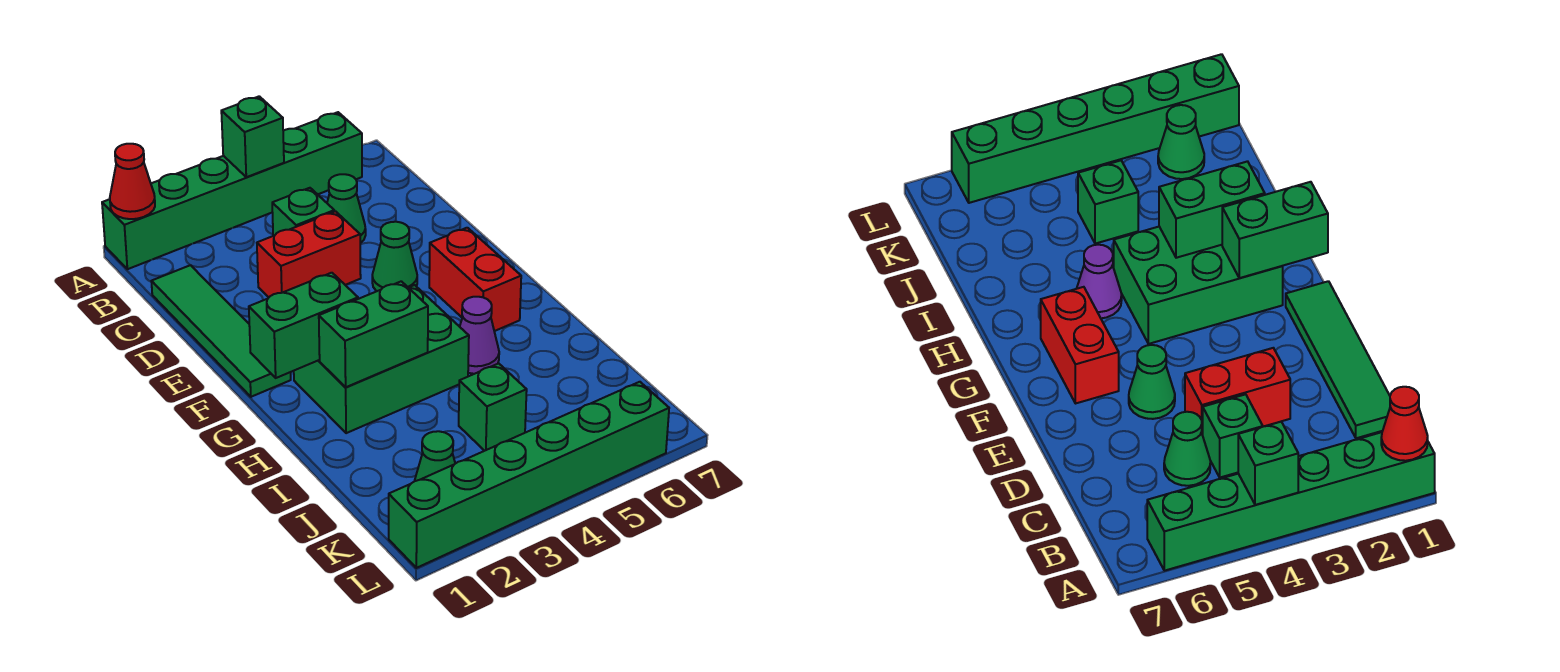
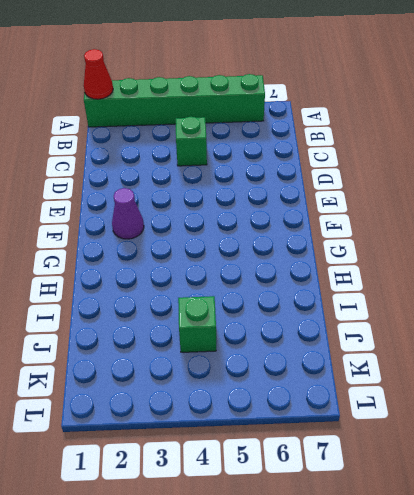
purple 1x1 cone [112,188,144,239] -> purple 1x1 cone moved to [460,297,499,374]
none -> green 1x4 tile [151,265,291,397]
none -> green 1x1 cone [327,174,366,243]
none -> red 1x2 brick [257,211,361,297]

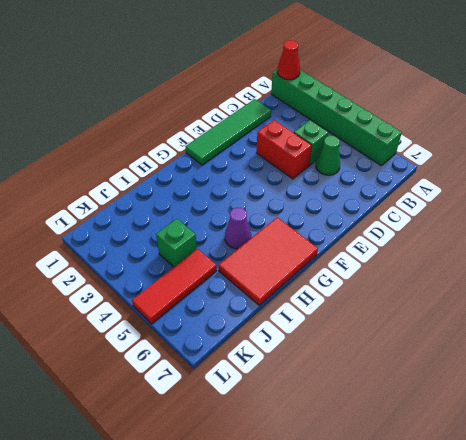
red 2x3 tile [219,217,318,305] -> red 1x2 brick [429,228,521,331]
red 1x3 tile [132,249,217,324] -> green 1x6 brick [389,382,669,568]
none -> green 1x1 cone [372,222,417,291]
none -> green 2x3 brick [294,285,469,433]
none -> green 1x1 cone [415,431,455,481]

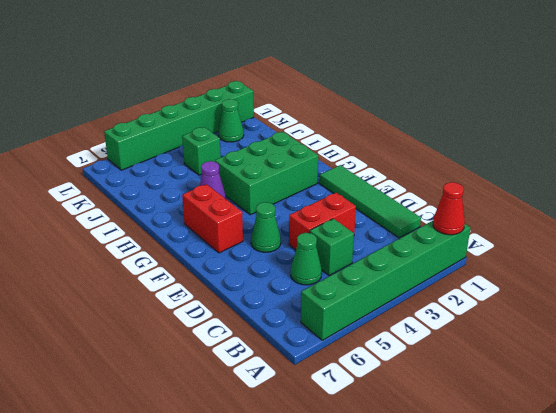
none -> green 1x1 brick [221,96,284,177]
none -> green 1x2 brick [249,273,358,378]
none -> green 1x2 brick [319,281,428,387]

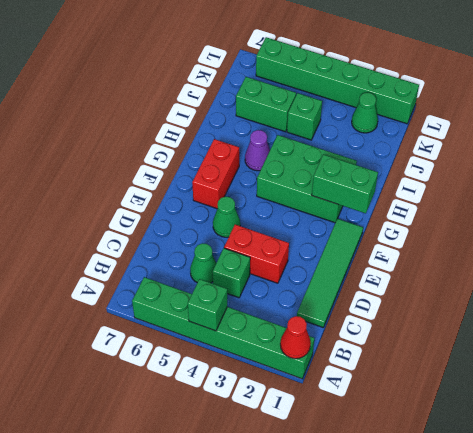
green 1x2 brick [236,77,296,132] -> green 1x2 brick moved to [319,281,428,387]

